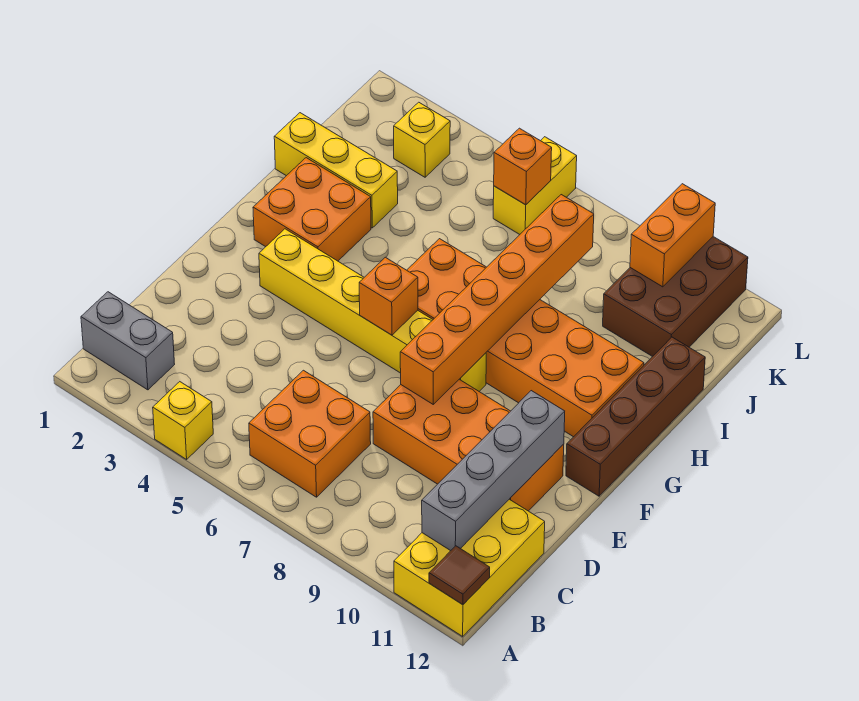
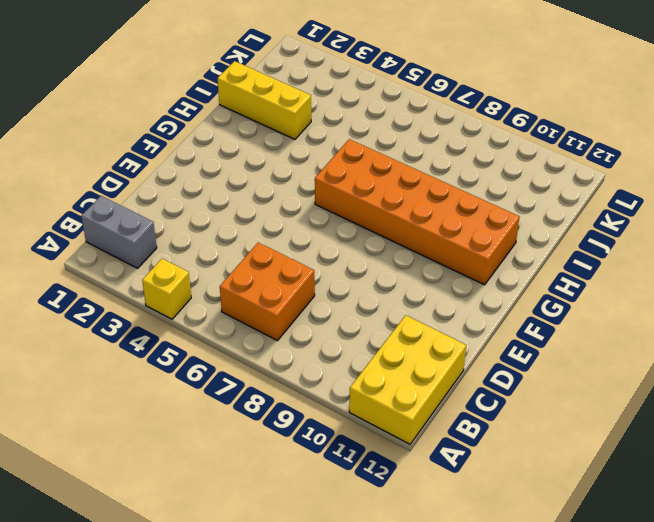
none -> orange 2x4 brick [373,379,564,511]
none -> yellow 1x6 brick [259,229,486,391]
none -> brown 1x4 brick [566,337,705,496]

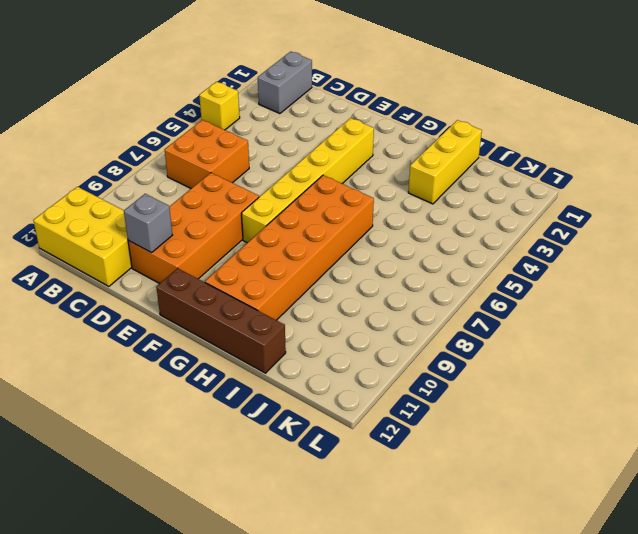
grey 1x1 brick [124,194,172,253] -> grey 1x4 brick [422,391,565,551]
none -> orange 2x2 brick [253,158,371,261]
none -> brown 2x3 brick [603,237,748,357]
none -> yellow 1x1 brick [394,102,450,177]

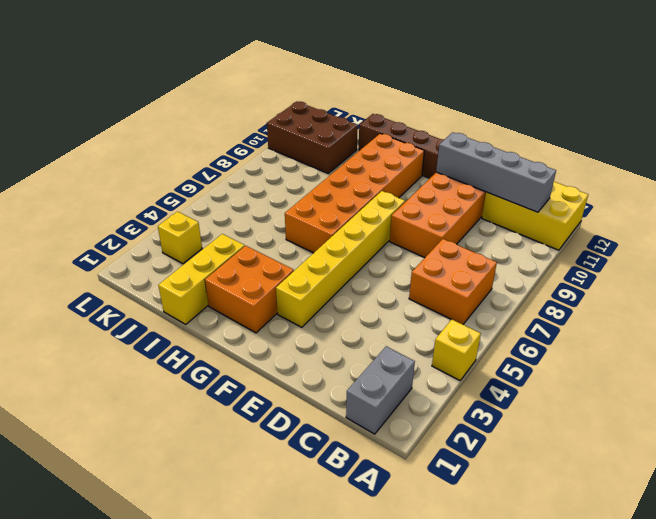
none -> yellow 1x2 brick [493,137,577,234]
none -> brown 1x1 tile [429,546,490,605]
none -> orange 1x6 brick [400,195,594,404]

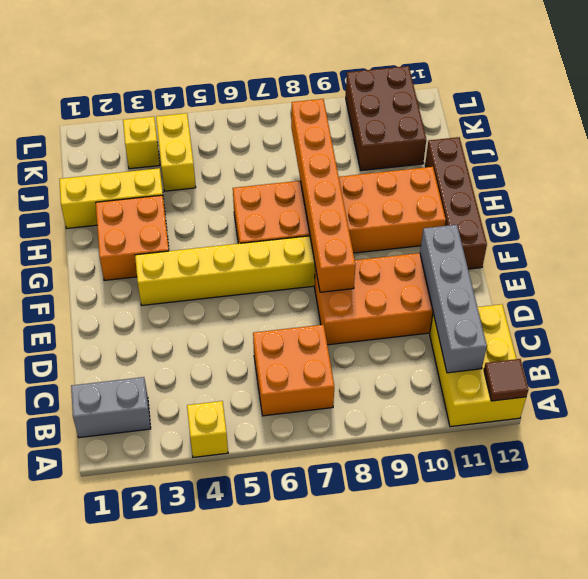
yellow 1x2 brick [156,113,196,191] -> yellow 1x2 brick moved to [493,137,577,234]
none -> orange 1x1 brick [359,257,418,335]
none -> orange 1x1 brick [494,128,552,205]
none -> orange 1x2 brick [630,184,715,287]

